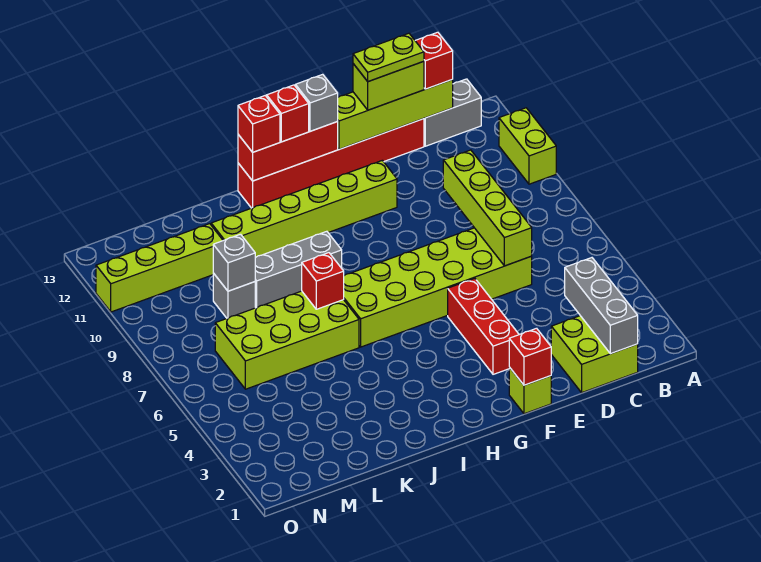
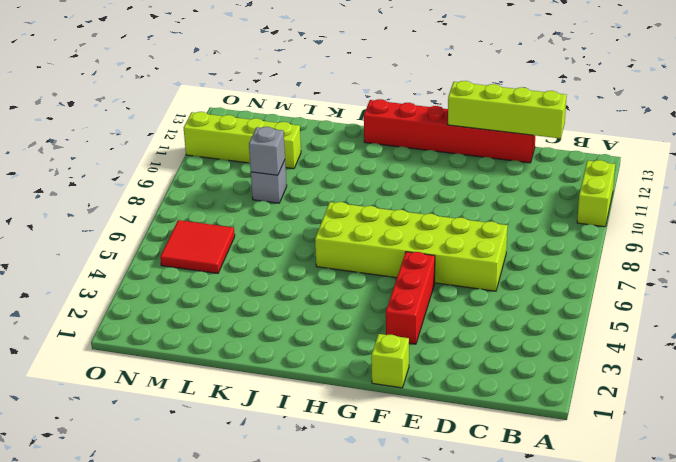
red 2x2 tile [160,220,235,273] -> lime 2x4 brick [215,291,359,389]
none -> grey 1x2 brick [424,79,481,146]
none -> lime 2x2 brick [551,316,638,393]
none -> lime 1x6 brick [211,160,397,257]

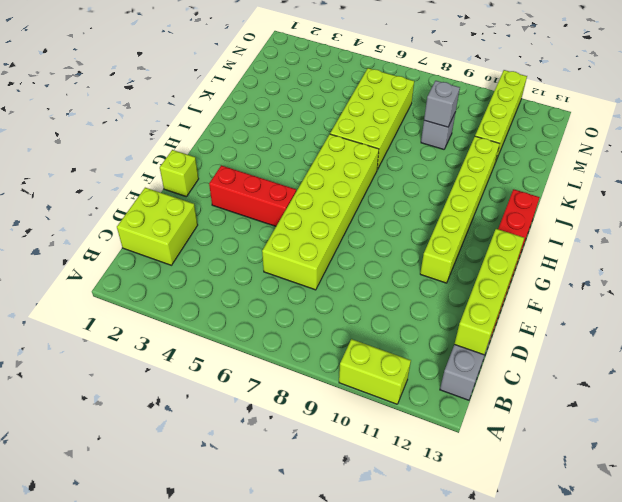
none -> grey 1x3 brick [255,231,342,308]
none -> grey 1x3 brick [565,258,638,354]
none -> lime 1x4 brick [443,150,532,266]

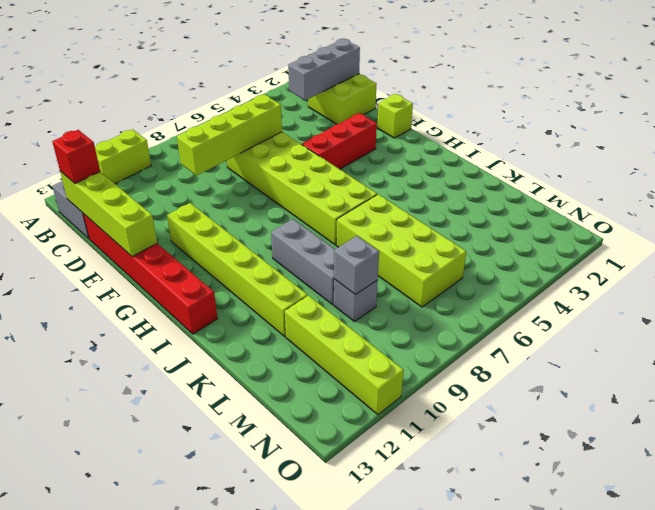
none -> red 1x1 brick [509,328,551,385]
none -> red 1x3 brick [238,122,338,181]
none -> red 1x1 brick [302,253,344,309]

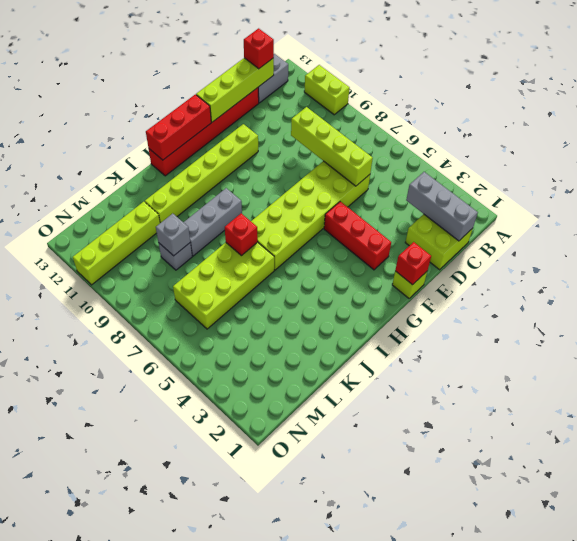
none -> lime 1x2 brick [353,61,424,110]
none -> grey 1x1 brick [295,74,338,131]
none -> red 1x1 brick [267,85,309,142]

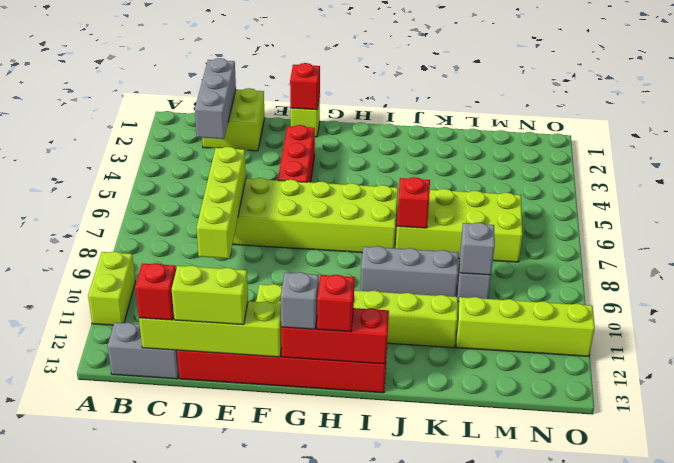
none -> red 1x1 brick [238,96,280,152]
none -> lime 1x2 plate [353,33,424,82]

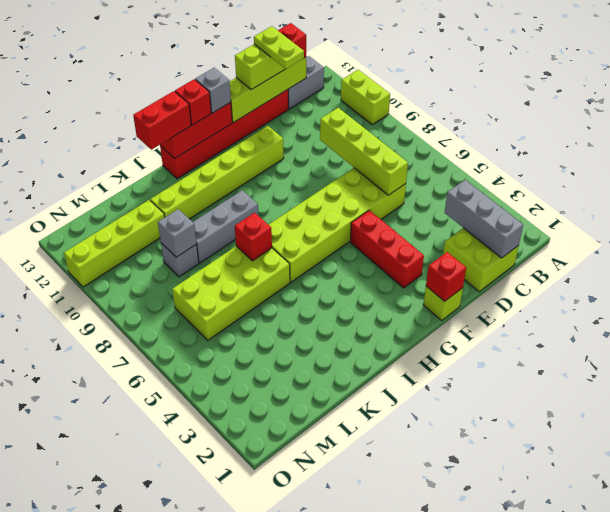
lime 1x2 plate [254,26,304,69] -> lime 1x2 plate turned to [353,33,424,82]
red 1x2 brick [133,91,191,150] -> red 1x1 brick [238,96,280,152]

